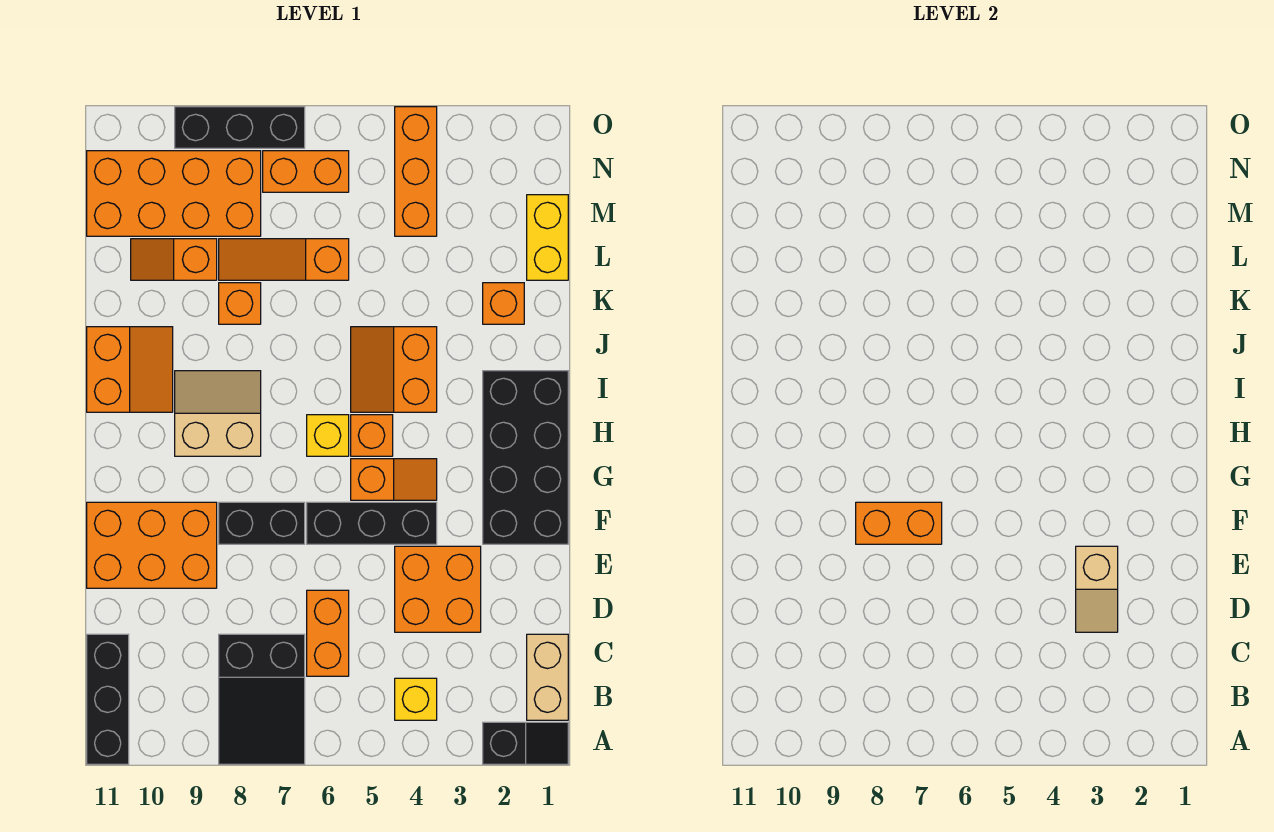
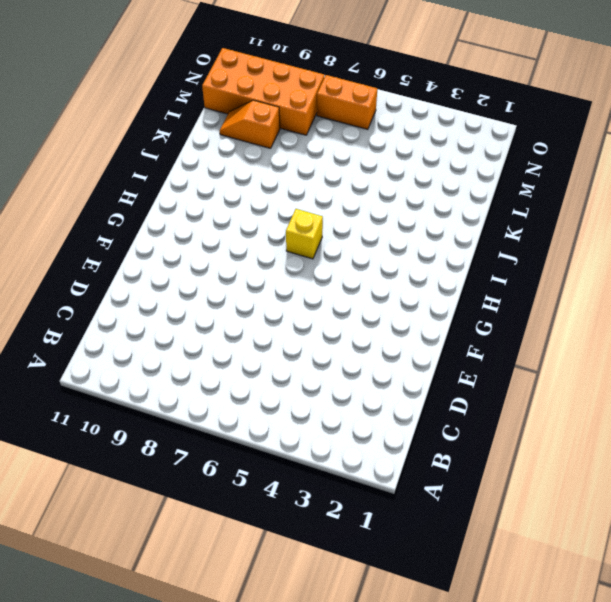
none -> black 1x2 slope [483,722,568,764]
none -> black 2x3 slope [219,634,305,764]
none -> black 1x3 brick [87,634,129,764]

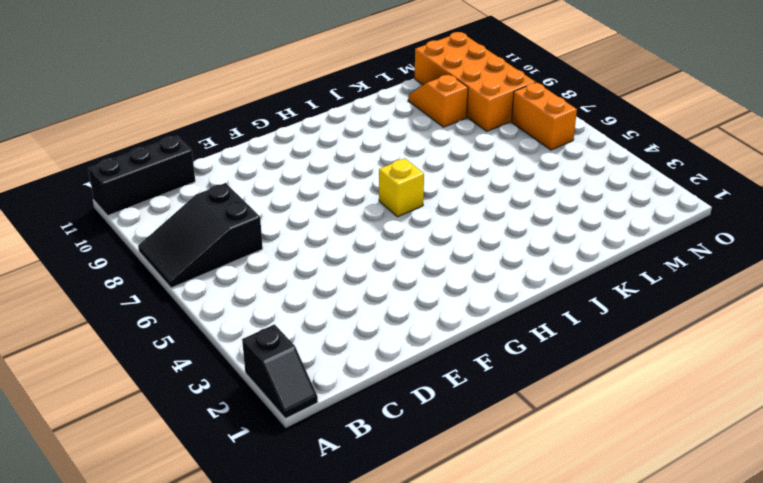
none -> tan 1x2 brick [527,634,568,720]
none -> yellow 1x1 brick [395,678,437,720]
none -> orange 1x2 brick [307,590,349,676]

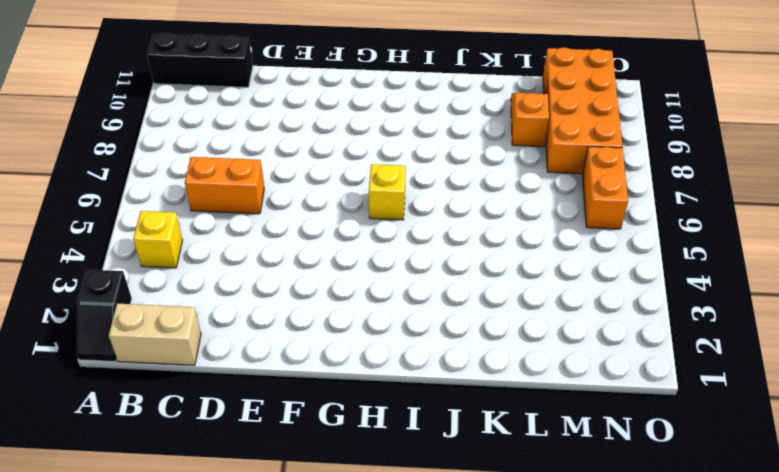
none -> black 2x3 slope [219,634,305,764]
none -> orange 2x2 brick [395,546,481,632]
none -> orange 2x3 brick [87,502,217,588]

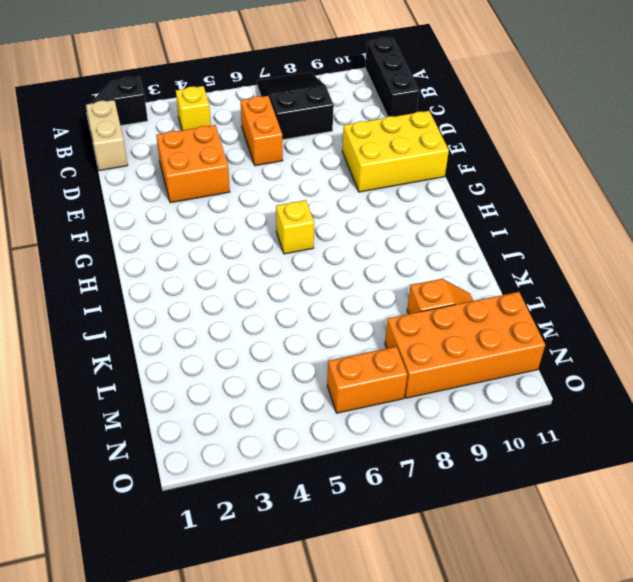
yellow 2x3 brick [342,111,449,192] -> orange 2x3 brick [87,502,217,588]
none -> black 2x4 brick [483,371,568,544]
none -> black 1x3 brick [307,502,437,544]
none -> black 1x2 brick [219,502,305,544]

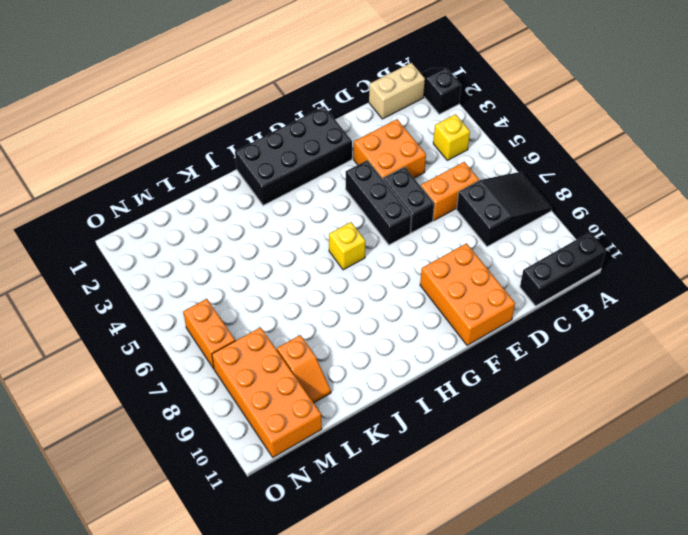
black 1x2 brick [383,167,434,233] -> black 1x2 brick moved to [219,502,305,544]
none -> orange 1x2 slope [351,459,437,500]
none -> orange 1x1 brick [351,415,393,456]
none -> tan 2x2 slope [175,371,261,456]

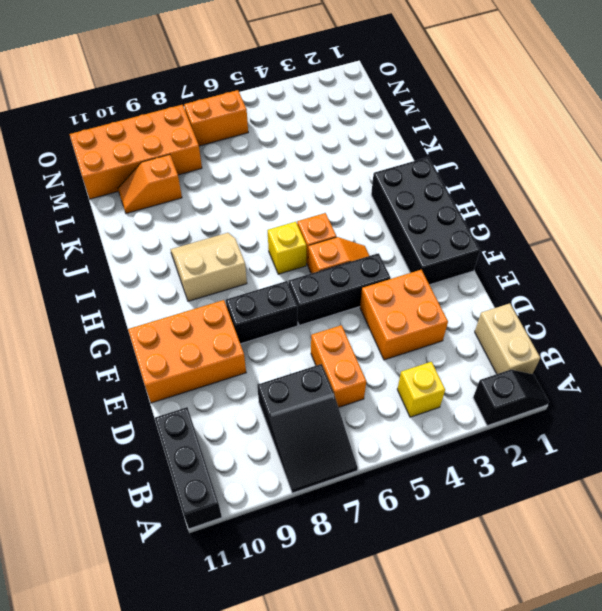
none -> orange 2x2 slope [351,327,437,412]
none -> orange 2x2 slope [87,327,173,412]
none -> orange 1x1 brick [483,283,524,324]

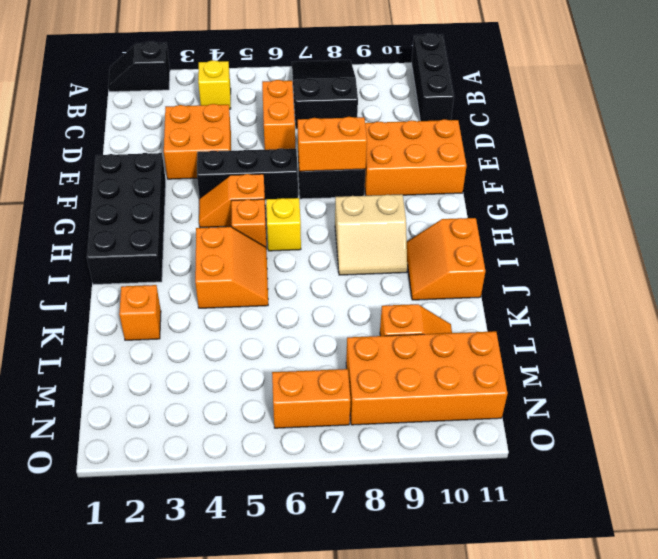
none -> tan 1x2 brick [527,634,568,720]
none -> orange 1x1 brick [219,283,261,324]
none -> yellow 1x2 brick [527,195,568,280]

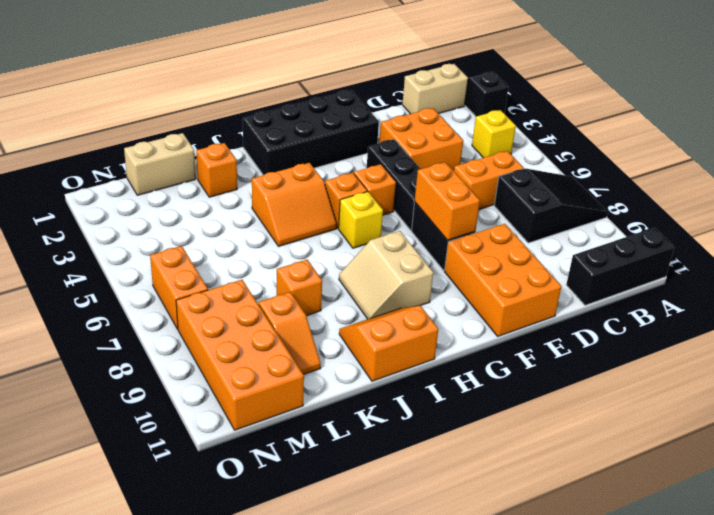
tan 1x2 brick [124,133,196,195] -> yellow 1x2 brick [527,195,568,280]
none -> orange 1x3 slope [219,239,349,280]
none -> orange 1x3 brick [395,107,437,236]
none -> black 1x3 brick [175,107,305,148]

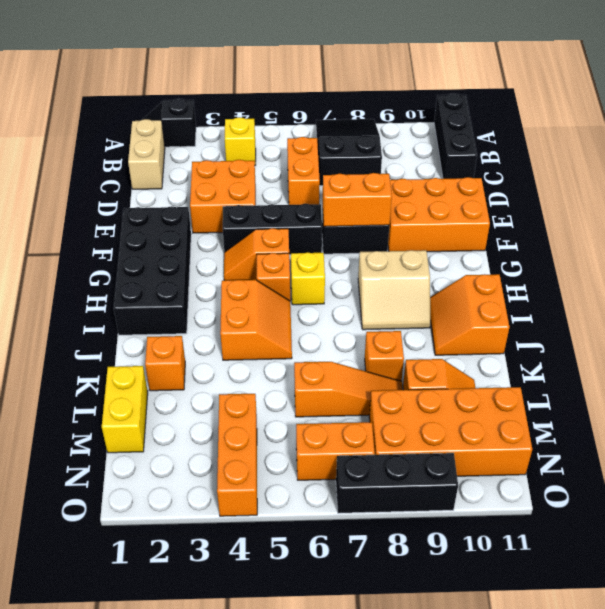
none -> tan 1x2 slope [1076,546,1118,632]

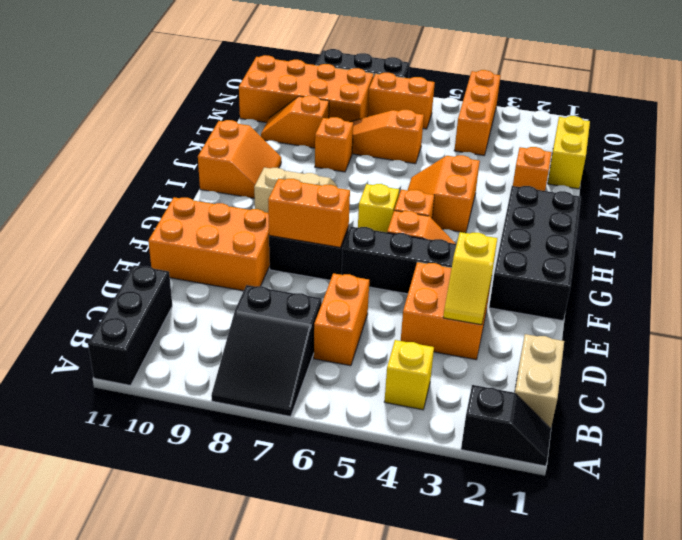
yellow 1x2 slope [443,232,497,325] -> tan 1x2 slope [1076,546,1118,632]

